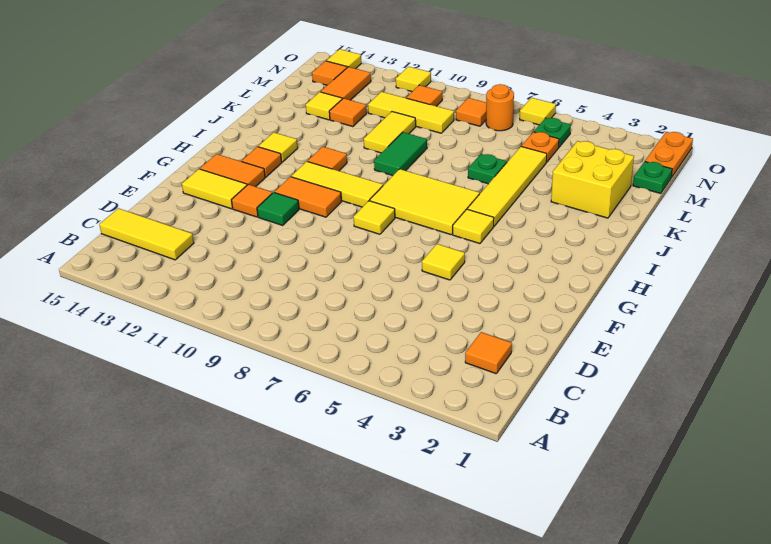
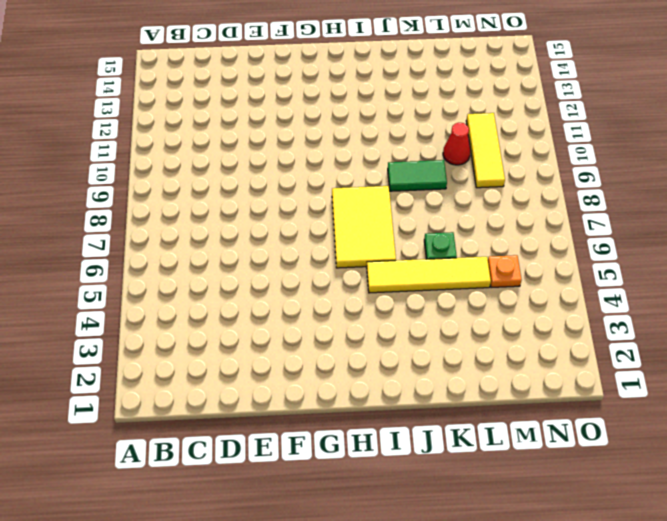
red 1x1 cone [443,123,470,165] -> yellow 1x2 tile [364,112,416,153]
none -> orange 1x1 tile [465,332,512,374]
none -> yellow 1x3 tile [99,208,194,260]
none -> yellow 1x1 tile [422,244,465,280]
none -> green 1x1 tile [257,192,299,226]

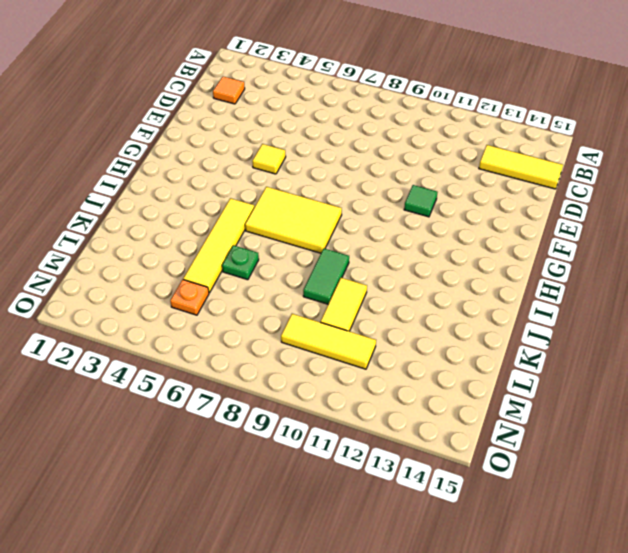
none -> orange 1x1 tile [232,184,272,217]
none -> yellow 1x2 tile [182,169,247,209]
none -> yellow 1x1 tile [354,201,395,234]
none -> orange 1x2 tile [274,177,342,217]

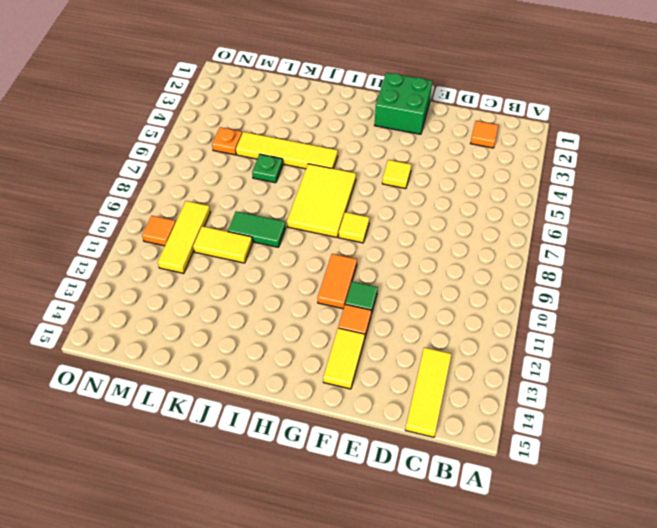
green 2x2 brick [375,73,432,134] -> none
none -> orange 1x2 tile [200,154,265,187]
none -> yellow 1x1 tile [453,209,494,244]
none -> yellow 1x3 tile [291,161,383,207]
none -> orange 1x1 tile [242,147,282,177]

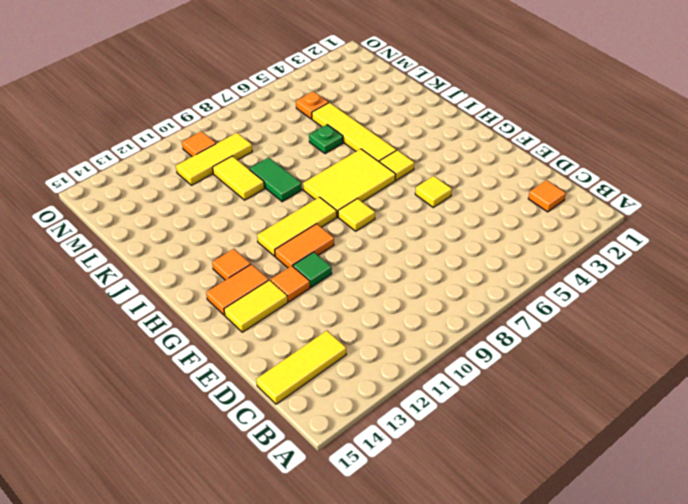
none -> orange 1x1 tile [308,147,347,171]
none -> yellow 1x1 tile [258,132,298,162]
none -> yellow 2x2 brick [551,141,634,218]
none -> orange 1x1 tile [329,98,367,127]

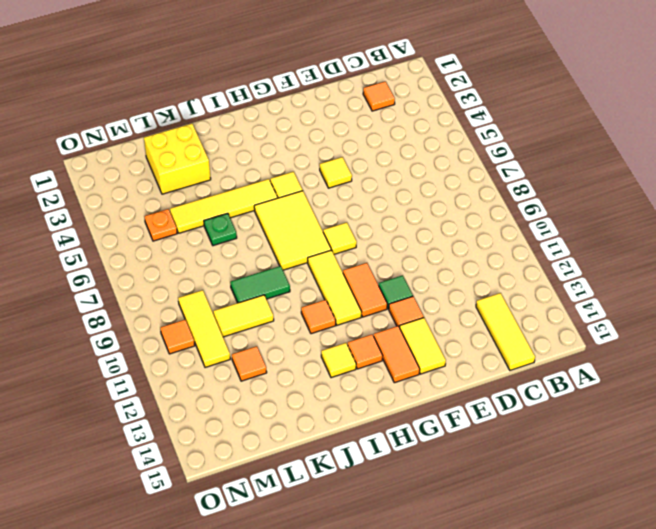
none -> yellow 1x1 tile [306,92,342,120]
none -> green 1x1 plate [633,162,672,194]
none -> orange 1x2 tile [321,67,371,100]
none -> orange 1x2 plate [645,132,693,177]

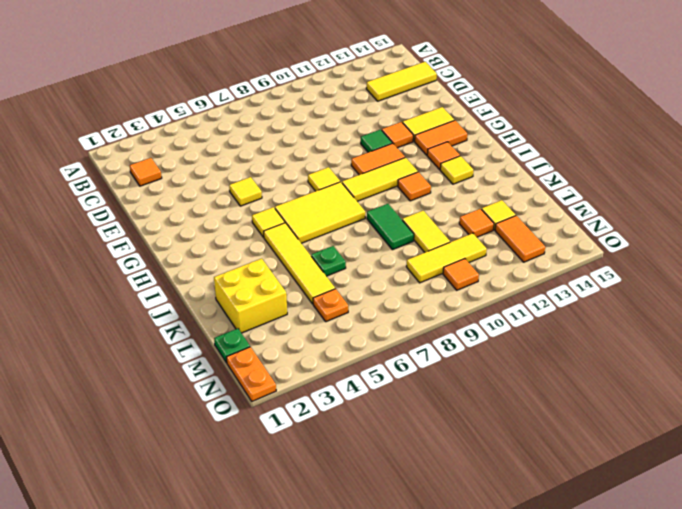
none -> green 1x1 plate [534,118,571,147]
none -> orange 1x1 round brick [486,84,514,131]
none -> orange 1x1 tile [456,98,486,126]
none -> orange 1x1 tile [312,61,347,85]

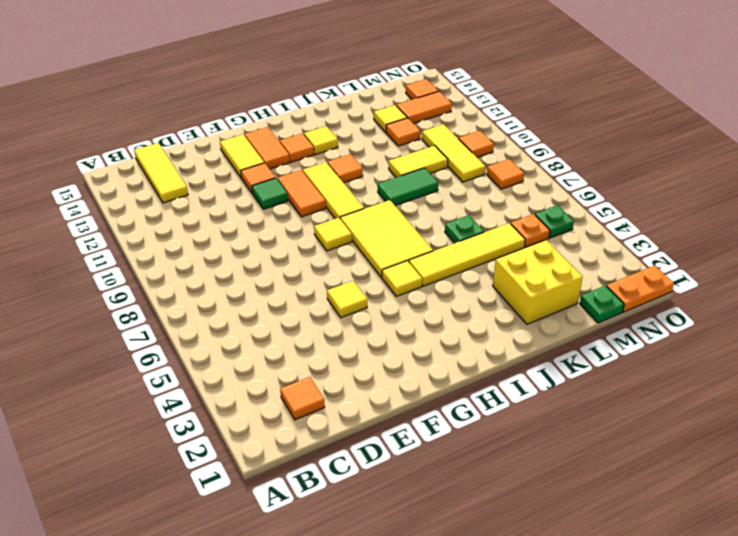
none -> orange 1x1 round brick [486,84,514,131]
none -> yellow 1x1 tile [520,98,556,125]
none -> yellow 1x1 tile [396,67,431,92]
none -> yellow 1x1 tile [326,49,361,69]

